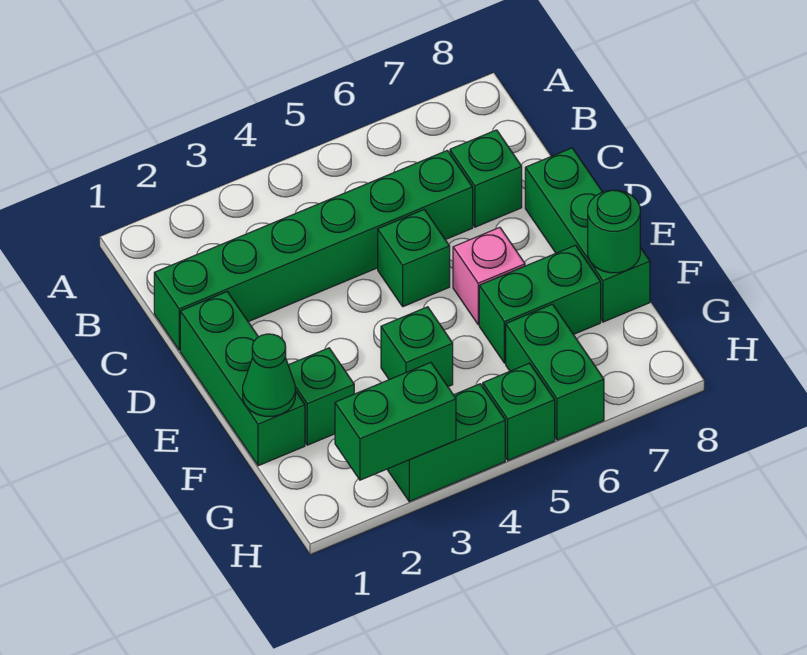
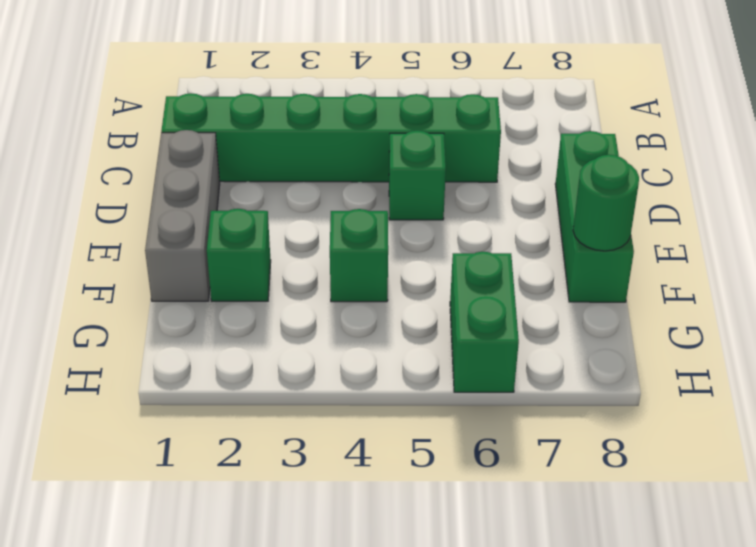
grey 1x3 brick [145,130,220,301] -> green 1x3 brick [180,292,305,466]
none -> green 1x1 brick [450,130,522,227]
none -> pink 1x1 brick [453,227,525,325]
none -> green 1x2 brick [479,245,601,363]

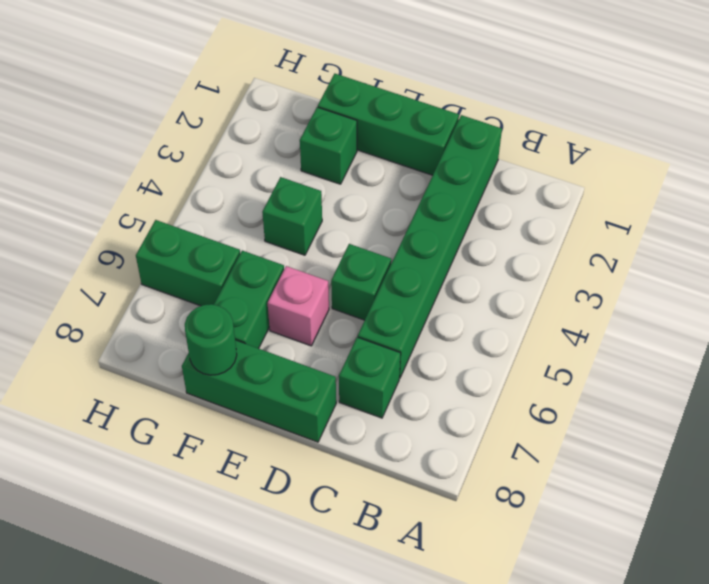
none -> green 1x2 brick [387,384,505,502]
none -> green 1x1 brick [483,363,555,460]
none -> green 1x1 cone [243,334,295,416]

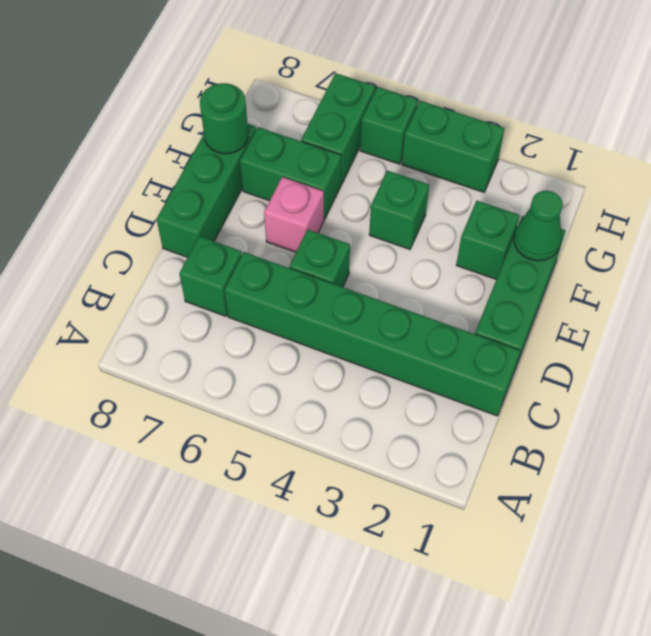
none -> green 1x2 brick [335,362,456,480]

